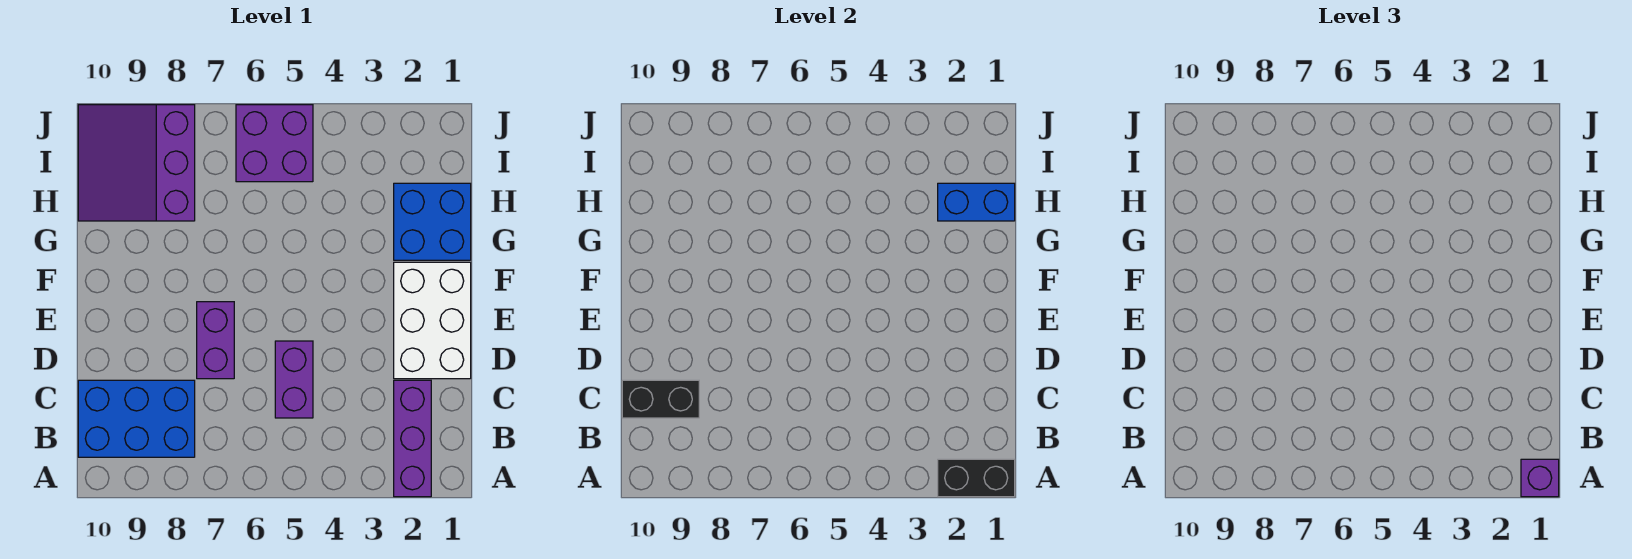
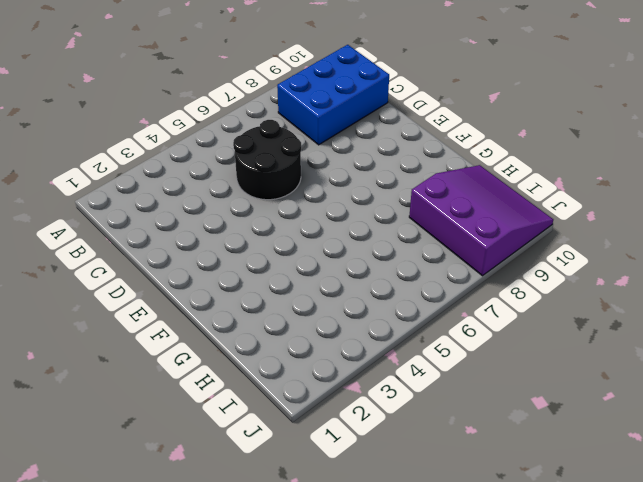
black 2x2 round brick [233,120,301,200] -> purple 1x2 brick [275,341,313,418]
none -> purple 1x3 brick [394,380,431,497]
none -> white 2x3 brick [394,262,471,379]
none -> purple 1x2 brick [197,302,234,379]

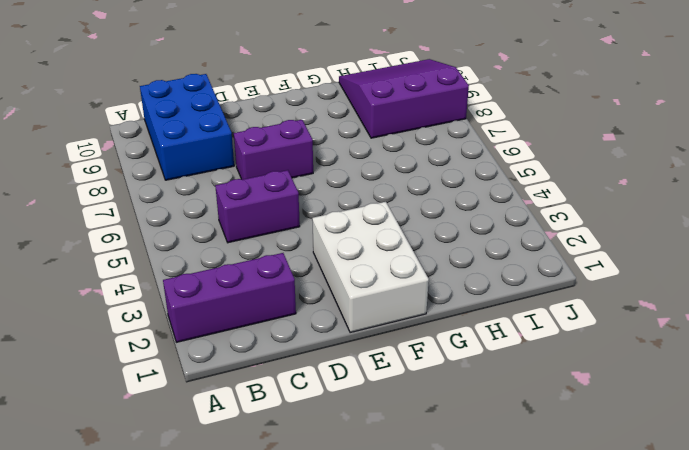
white 2x3 brick [312,202,429,333] -> white 2x3 brick turned to [394,262,471,379]
none -> blue 2x2 brick [394,183,471,260]
none -> purple 2x2 brick [236,105,313,182]
none -> black 1x2 brick [938,459,1015,497]

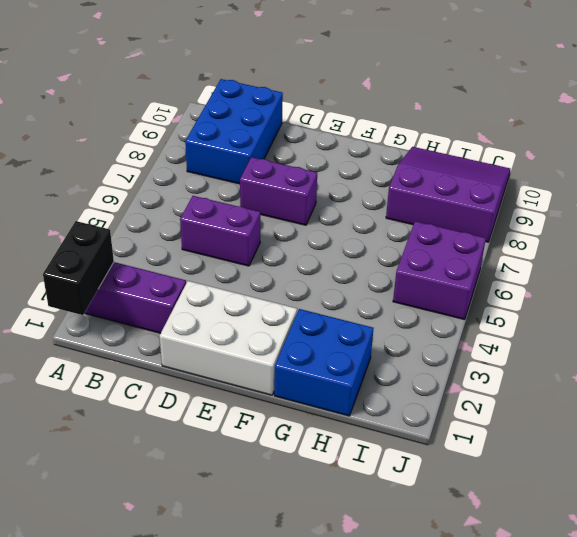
none -> black 1x2 brick [622,380,699,418]
none -> blue 1x2 brick [938,183,1015,221]
none -> purple 1x1 brick [1521,459,1559,497]

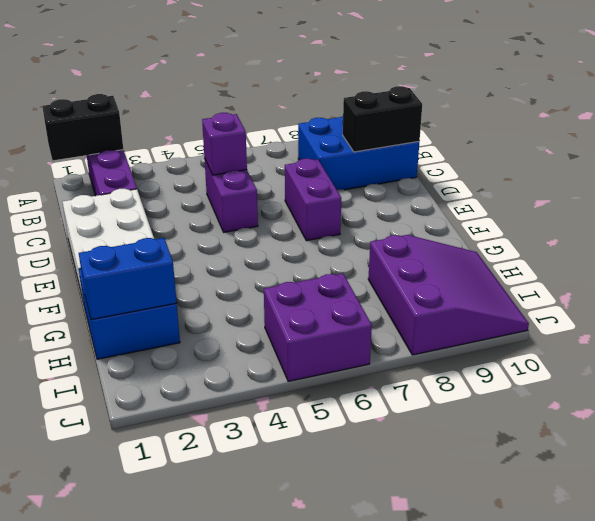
purple 1x1 brick [202,113,247,175] -> purple 1x1 brick moved to [1521,459,1559,497]

